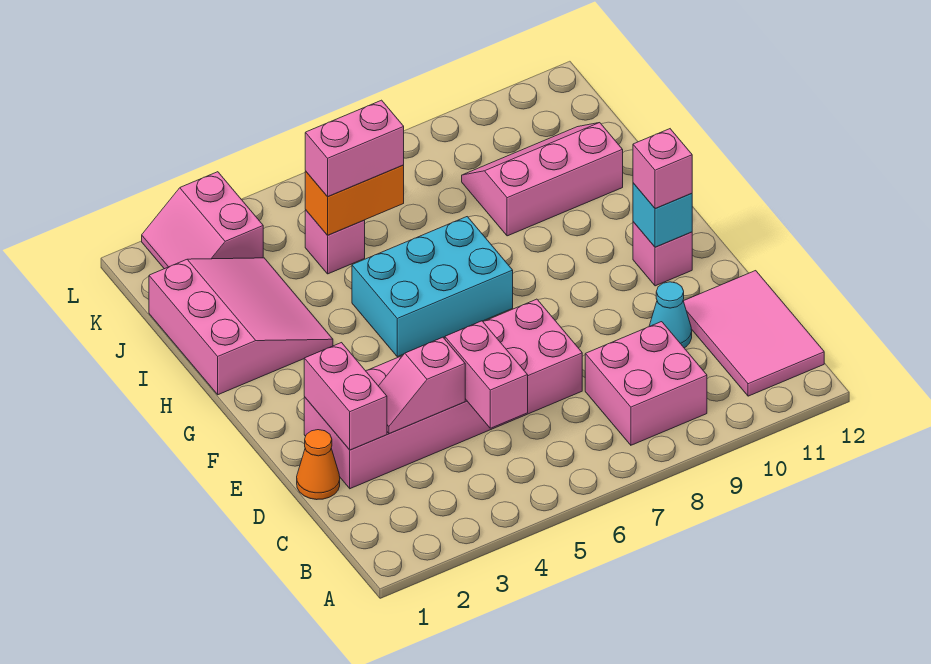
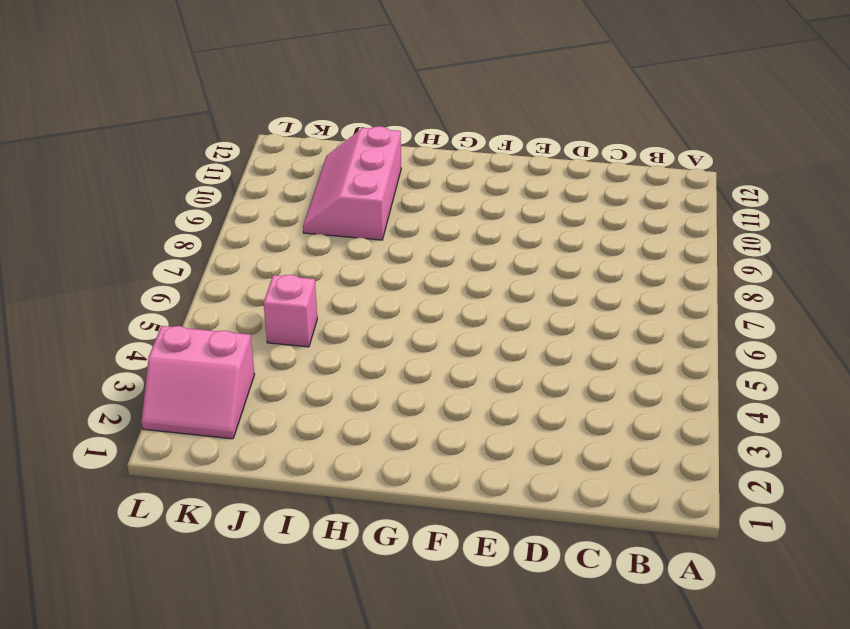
none -> pink 2x2 brick [585,322,707,445]
none -> pink 2x3 tile [684,271,824,396]
none -> orange 1x1 cone [297,430,340,500]

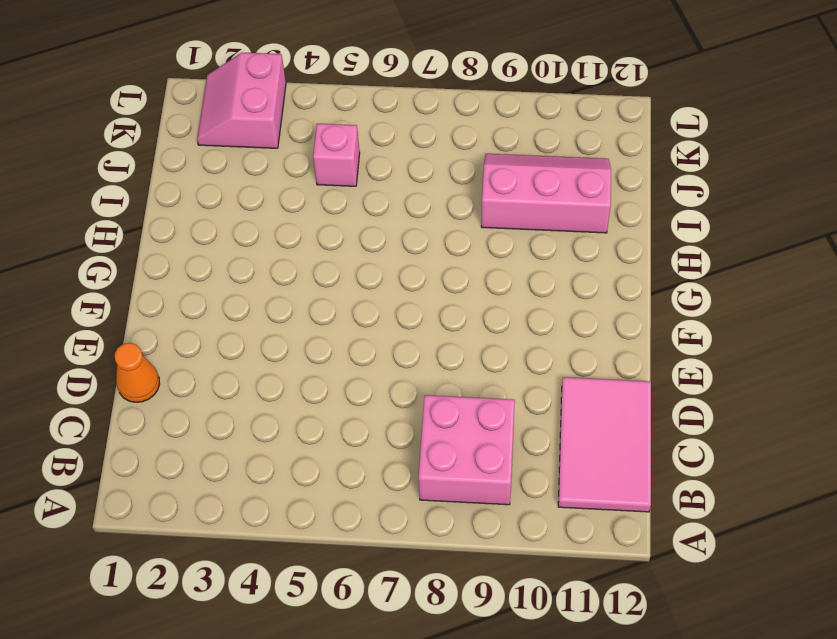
none -> pink 2x6 brick [304,299,582,489]
none -> cyan 1x1 cone [649,282,692,348]
none -> pink 1x1 brick [633,222,692,286]

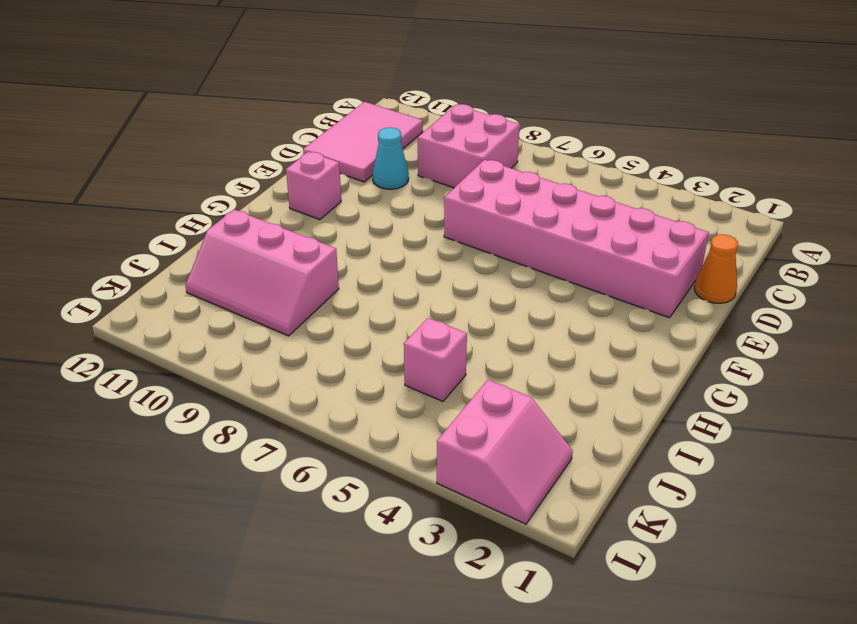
none -> cyan 2x3 brick [352,217,513,357]
none -> pink 3x3 slope [149,258,333,395]
none -> pink 1x2 brick [445,321,528,428]

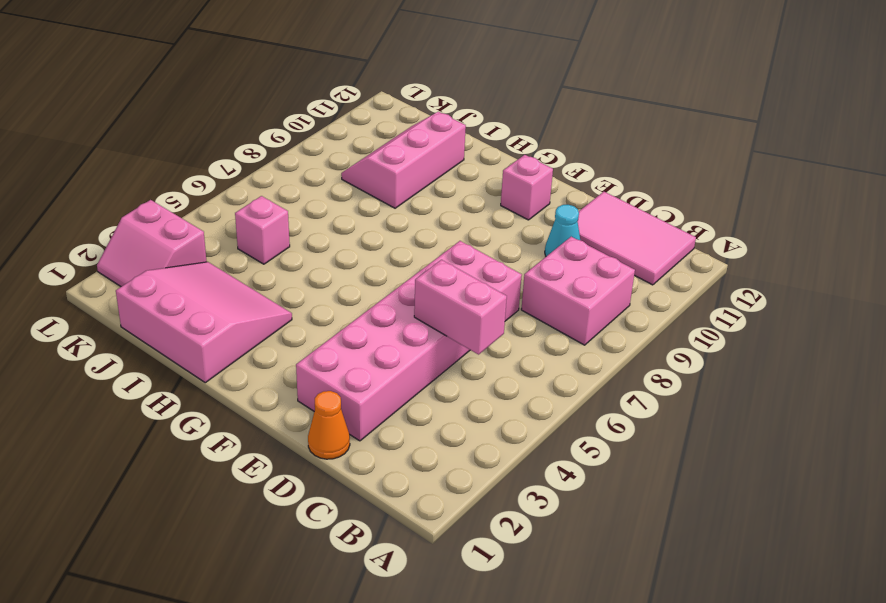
none -> cyan 2x3 brick [352,217,513,357]
none -> pink 1x2 brick [304,343,387,450]
none -> pink 1x2 slope [379,337,465,434]

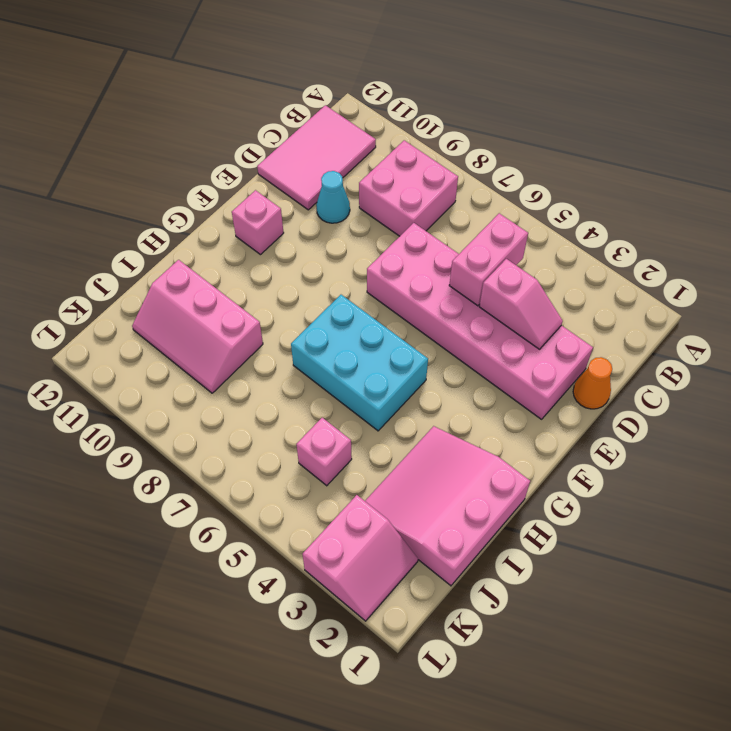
none -> pink 1x2 brick [304,343,387,450]
none -> cyan 1x1 brick [633,183,692,247]
none -> orange 1x2 brick [305,165,404,235]

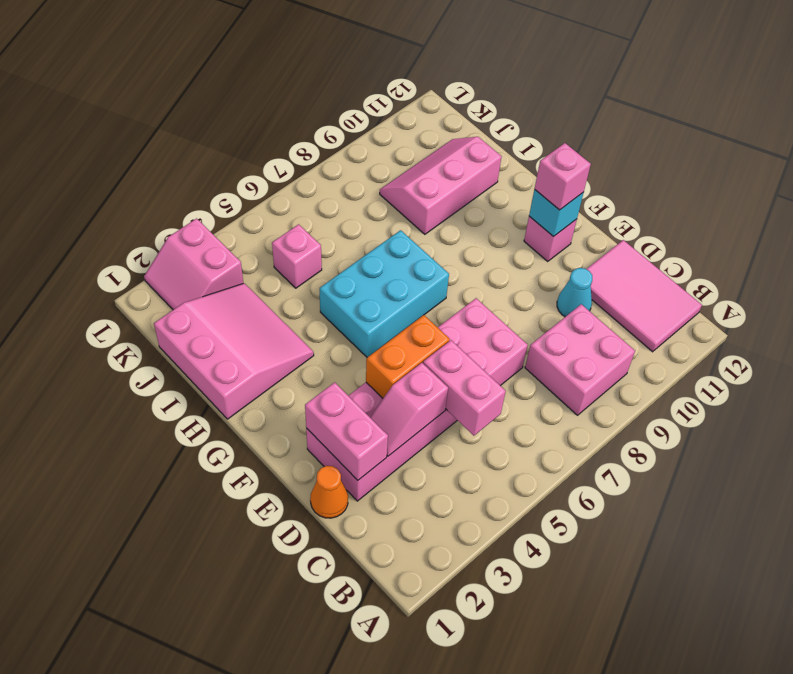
orange 1x2 brick [366,315,450,398] -> orange 1x2 brick moved to [305,165,404,235]
none -> pink 1x2 brick [305,100,404,197]

